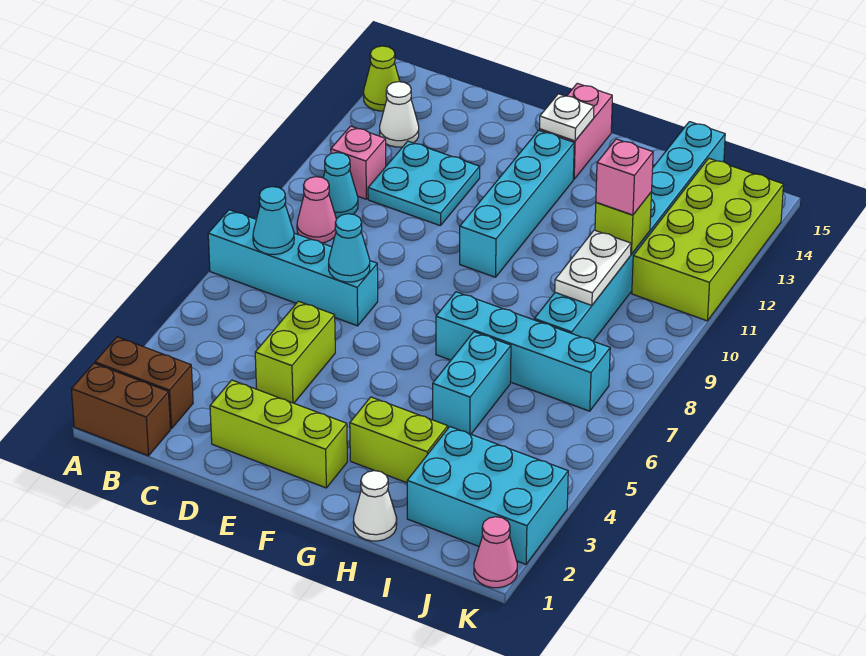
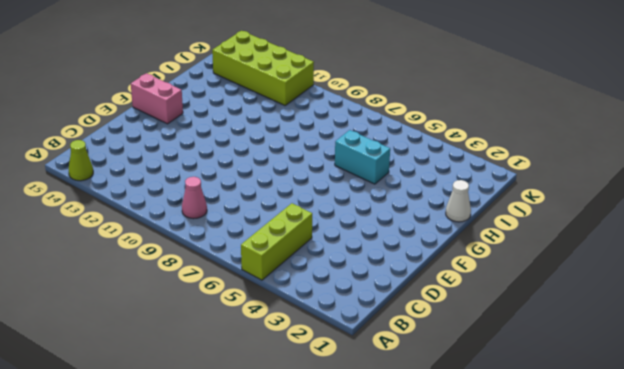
lime 1x3 brick [241,203,312,280] -> lime 1x3 brick moved to [210,380,347,488]
none -> brown 1x2 brick [71,363,170,456]
none -> brown 1x2 brick [95,337,193,429]
none -> cyan 1x4 brick [208,210,378,326]

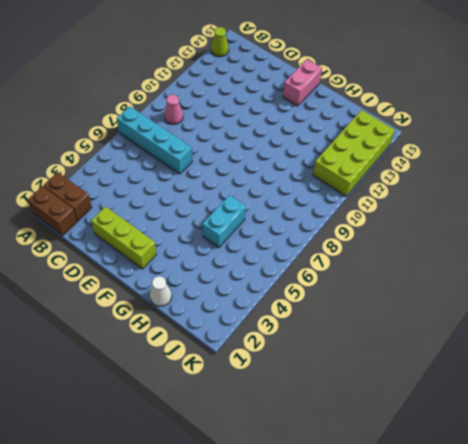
none -> cyan 1x1 cone [323,153,358,219]
none -> pink 1x1 brick [331,126,386,199]
none -> white 1x1 cone [380,82,419,147]

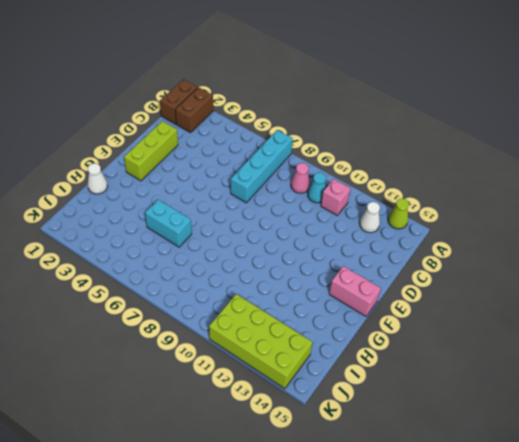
none -> cyan 2x2 plate [368,141,480,226]
none -> lime 1x2 brick [255,301,335,403]
none -> cyan 1x4 brick [460,130,574,277]

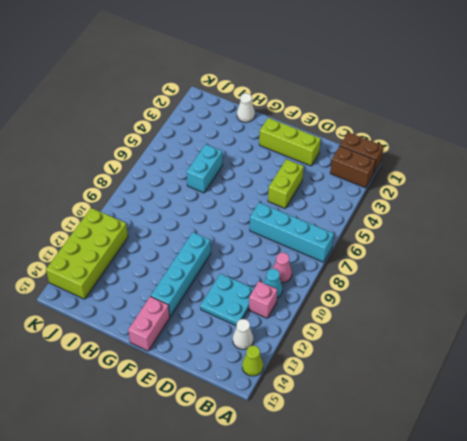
none -> lime 1x2 brick [350,397,448,483]
none -> cyan 1x4 brick [436,292,610,411]
none -> cyan 2x3 brick [407,427,568,564]

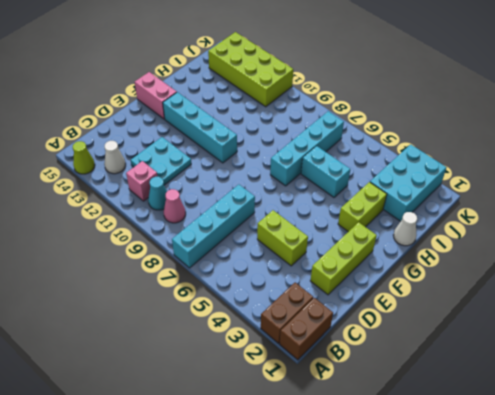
none -> cyan 1x8 brick [534,122,725,341]
none -> pink 1x1 cone [474,517,517,588]
none -> cyan 1x1 cone [253,187,294,255]

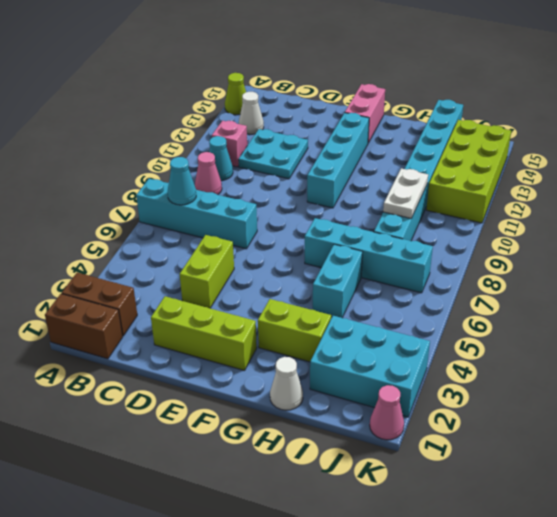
none -> cyan 1x1 cone [329,214,370,282]
none -> white 1x1 plate [540,94,594,141]
none -> lime 1x1 brick [595,192,652,254]

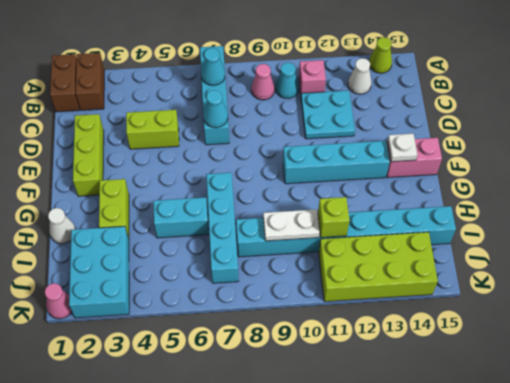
none -> pink 1x1 brick [596,139,653,215]

